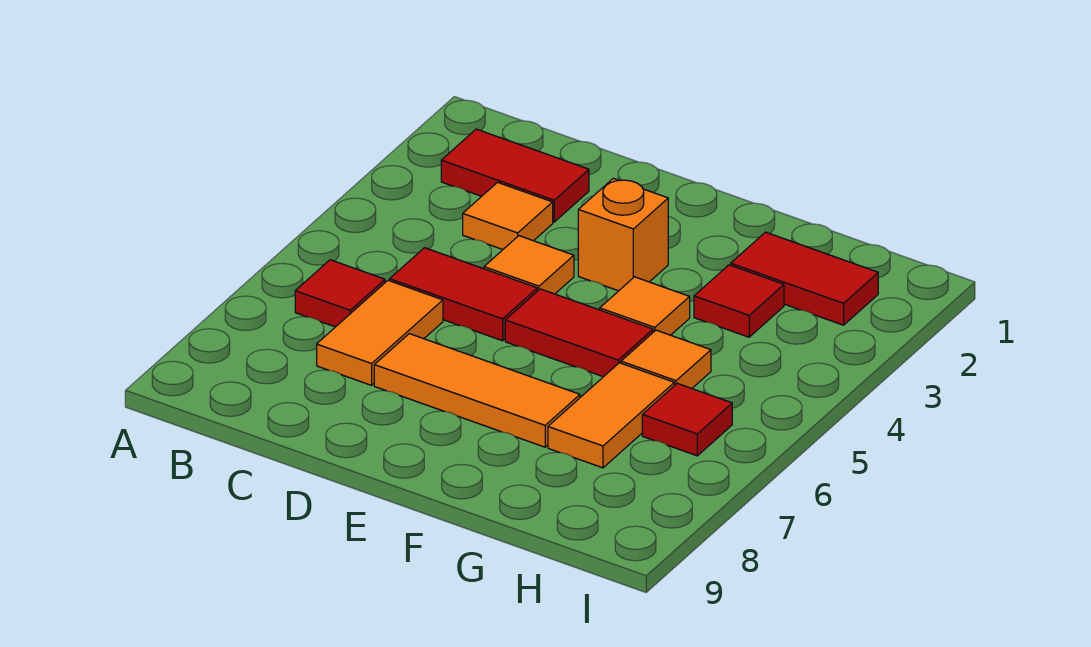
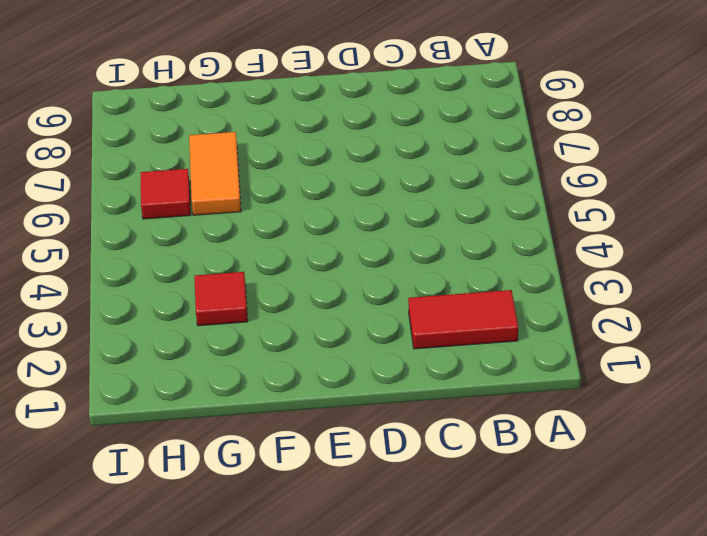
none -> red 1x1 tile [295,260,385,327]
none -> orange 1x1 tile [463,182,553,250]
none -> red 1x2 tile [390,248,537,341]

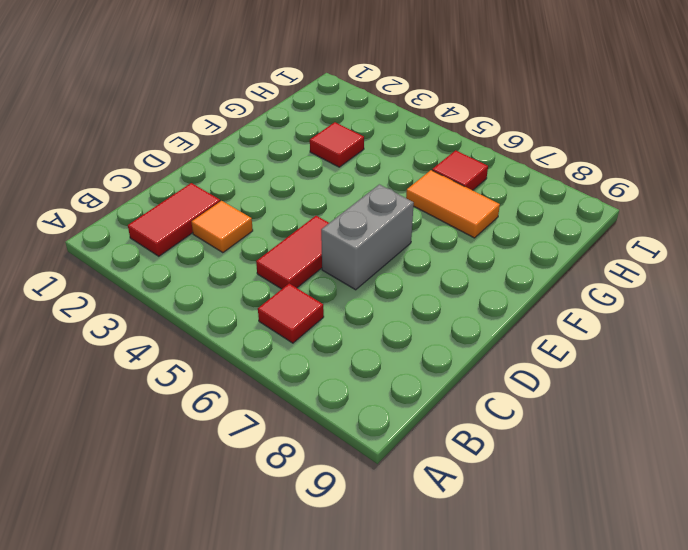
grey 1x2 brick [321,184,414,290] -> none
none -> orange 1x2 tile [317,280,443,385]
none -> orange 1x1 tile [484,236,574,294]
none -> orange 1x3 tile [374,334,580,447]

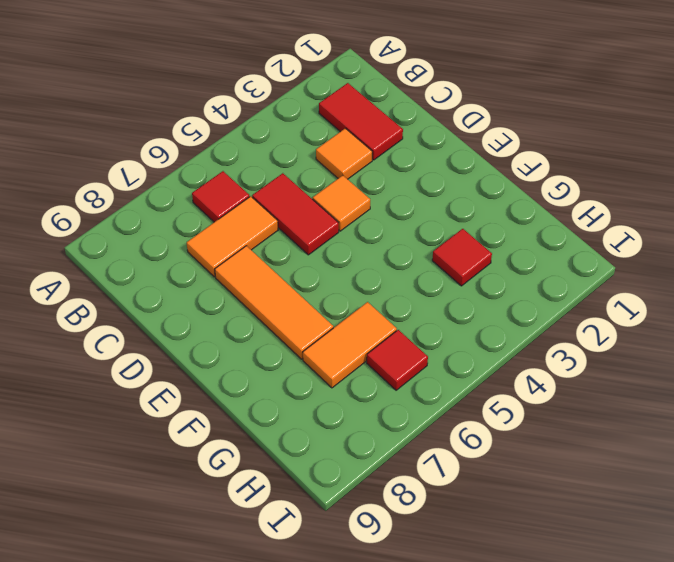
none -> orange 1x1 brick [578,178,668,291]
none -> red 1x2 tile [505,289,653,377]
none -> orange 1x1 tile [600,277,690,335]

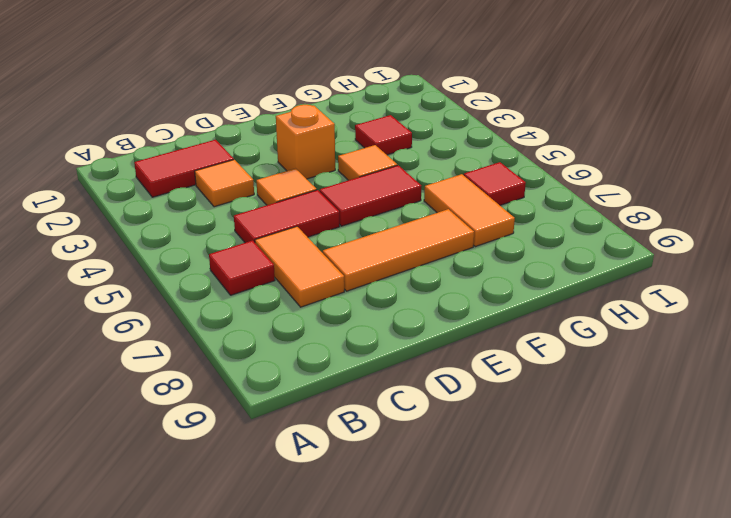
none -> red 1x2 tile [731,232,878,325]
none -> orange 1x1 tile [621,330,711,388]

